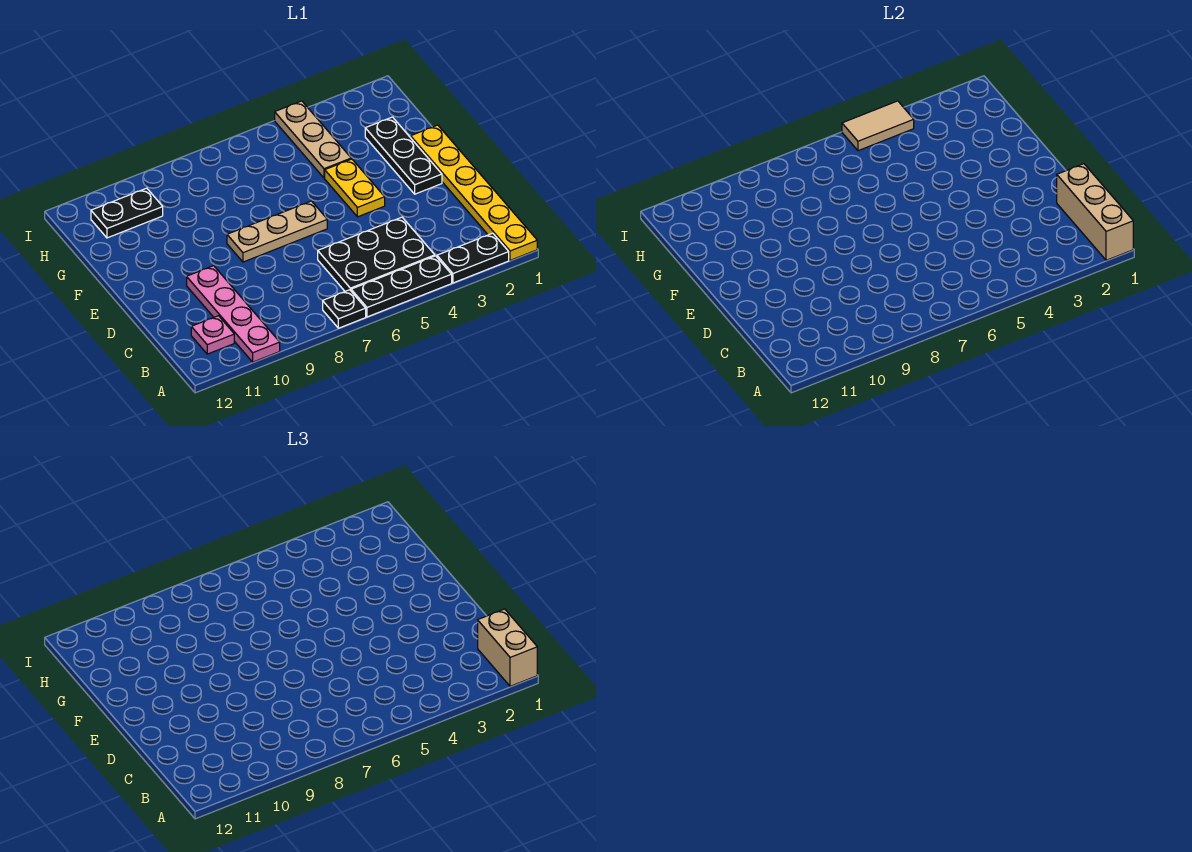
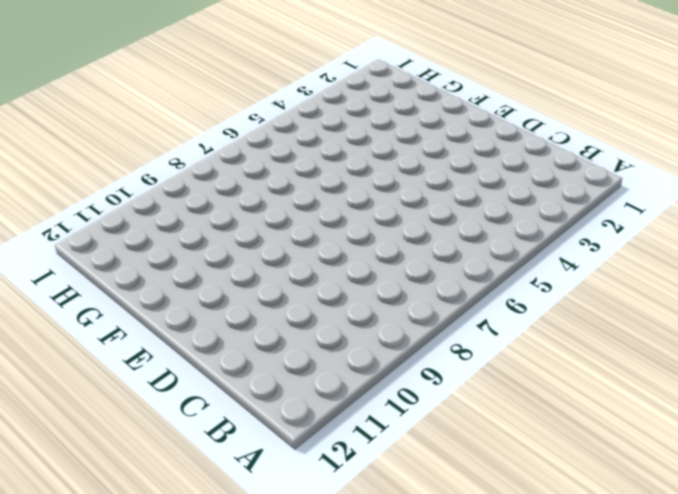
none -> yellow 1x6 plate [411,125,537,260]
none -> black 1x2 plate [437,233,509,283]
none -> black 1x3 plate [351,256,452,317]

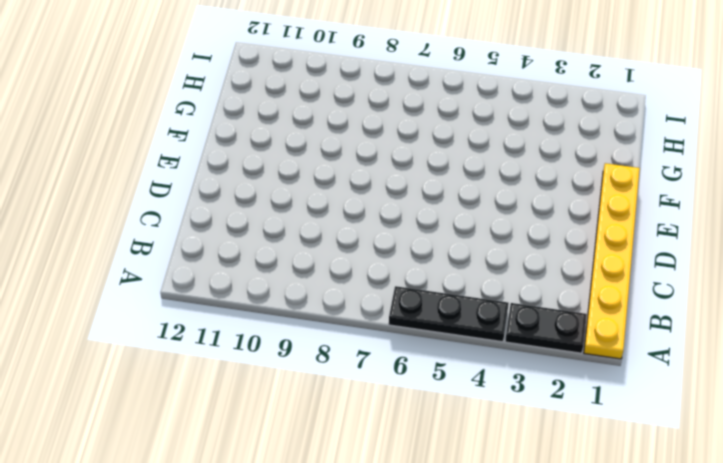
none -> black 1x1 plate [323,290,366,328]
none -> pink 1x4 plate [187,266,280,362]
none -> black 2x3 plate [318,217,435,291]

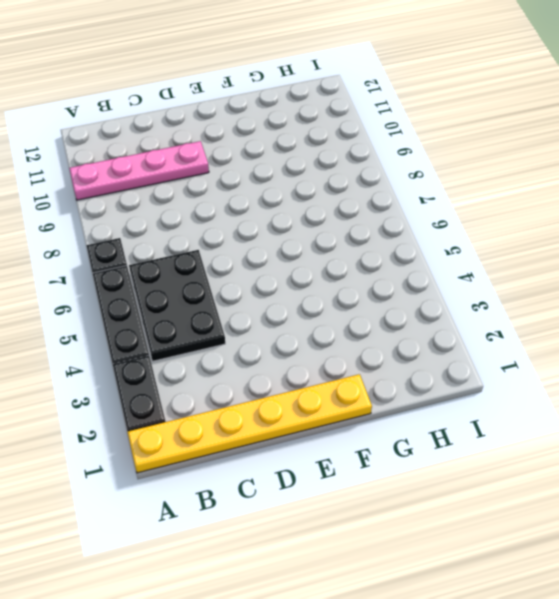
none -> pink 1x1 plate [191,316,234,354]
none -> black 1x3 plate [365,117,442,194]
none -> yellow 1x2 plate [325,159,385,217]

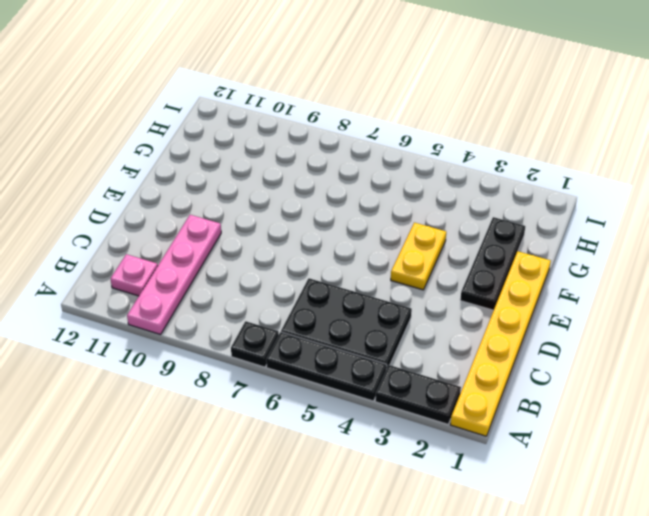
none -> tan 1x3 plate [227,201,327,262]
none -> tan 1x3 plate [275,101,351,178]
none -> black 1x2 plate [91,188,163,238]

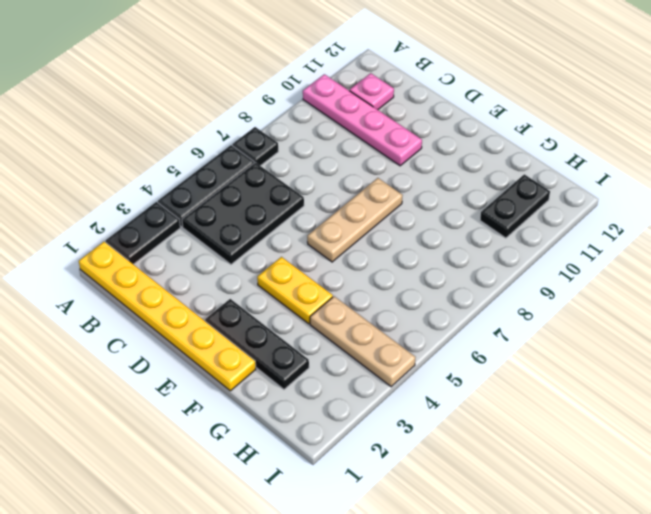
none -> tan 1x3 brick [1057,164,1133,260]
none -> tan 1x2 tile [842,101,914,151]
none -> tan 1x2 brick [478,609,537,686]

